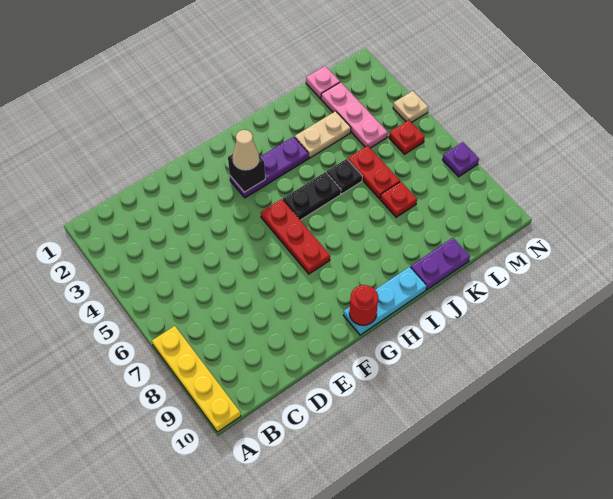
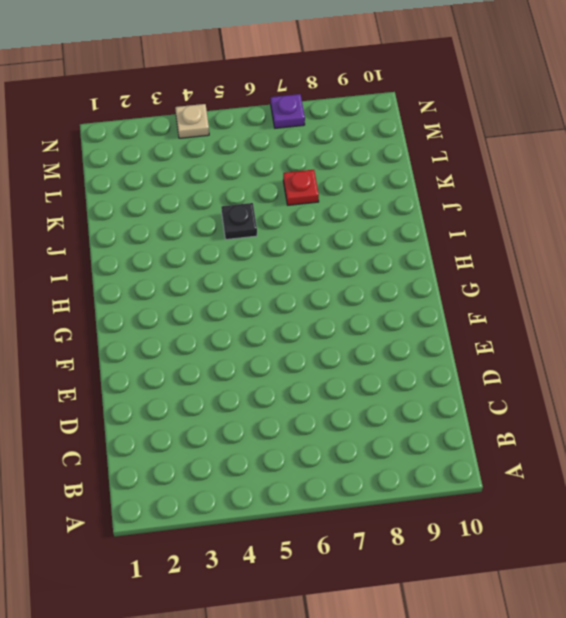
none -> yellow 1x4 plate [152,326,241,432]
none -> purple 1x3 plate [230,137,309,198]
none -> red 1x3 plate [261,199,330,274]

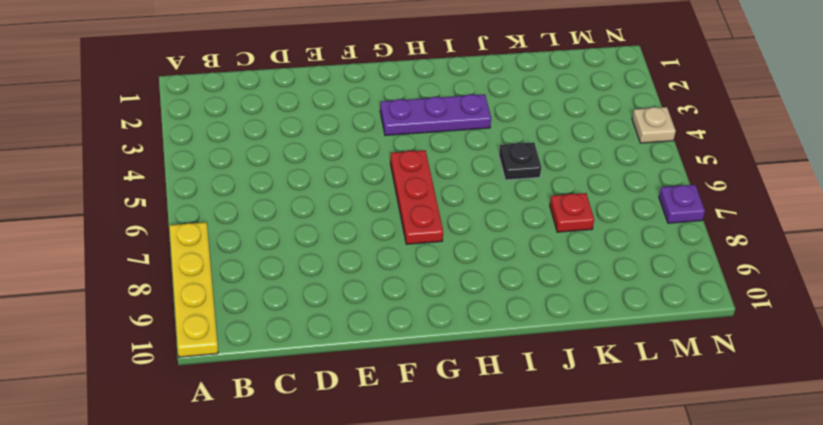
none -> cyan 1x3 plate [343,267,427,335]
none -> black 1x2 plate [283,172,341,220]
none -> tan 1x2 plate [295,111,351,158]

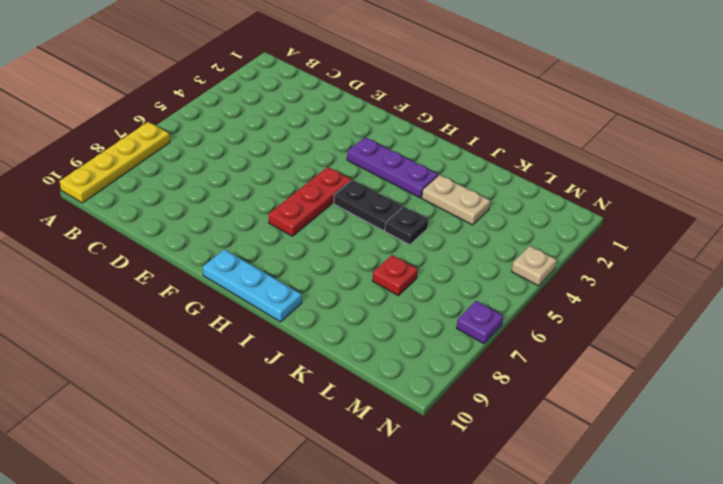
none -> purple 1x2 plate [411,238,470,290]
none -> red 1x2 plate [348,146,400,199]
none -> pink 1x1 plate [306,66,340,99]

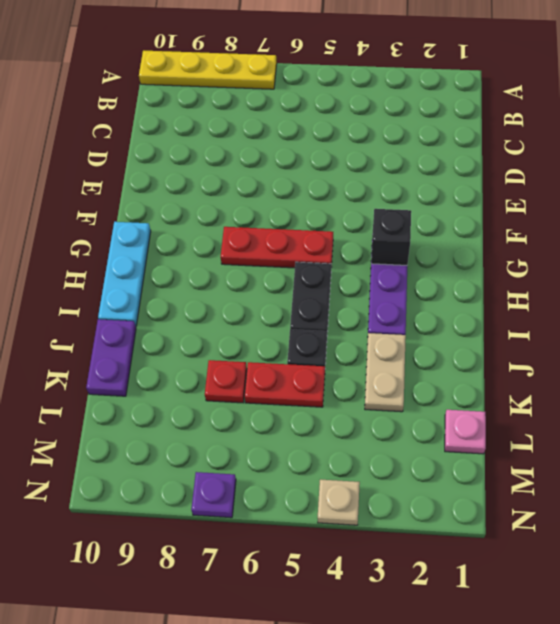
none -> pink 1x3 plate [321,82,388,148]
none -> red 1x1 plate [389,120,425,154]
none -> red 1x1 round brick [349,285,378,325]

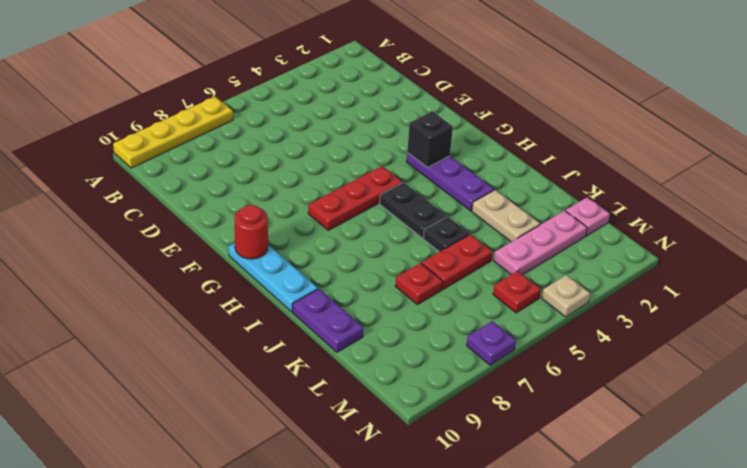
none -> tan 1x1 cone [233,130,259,170]

